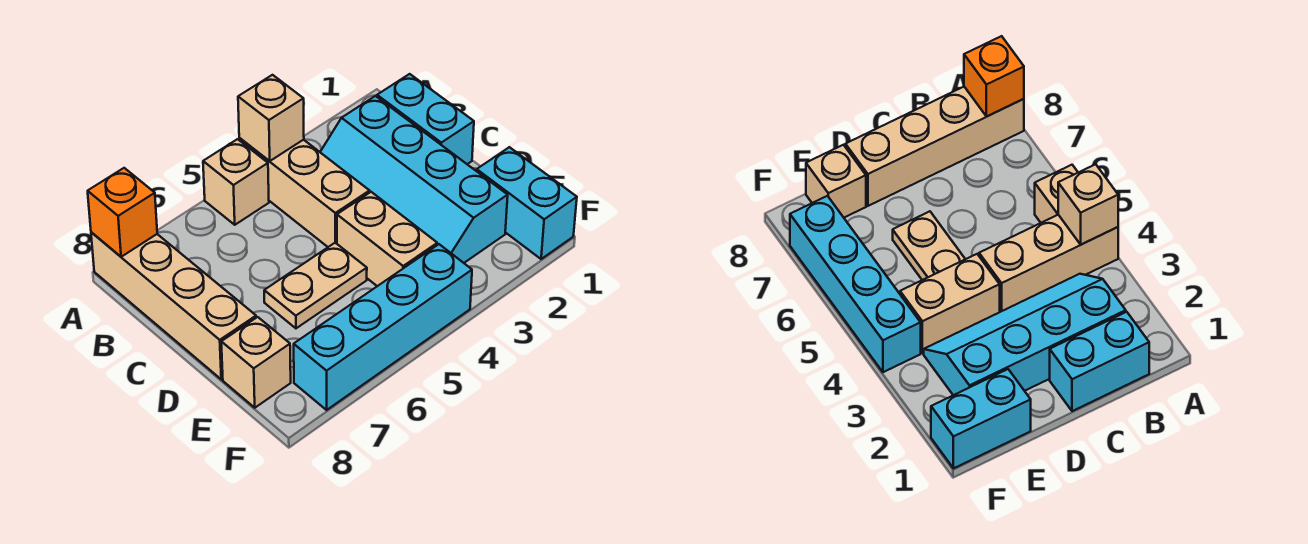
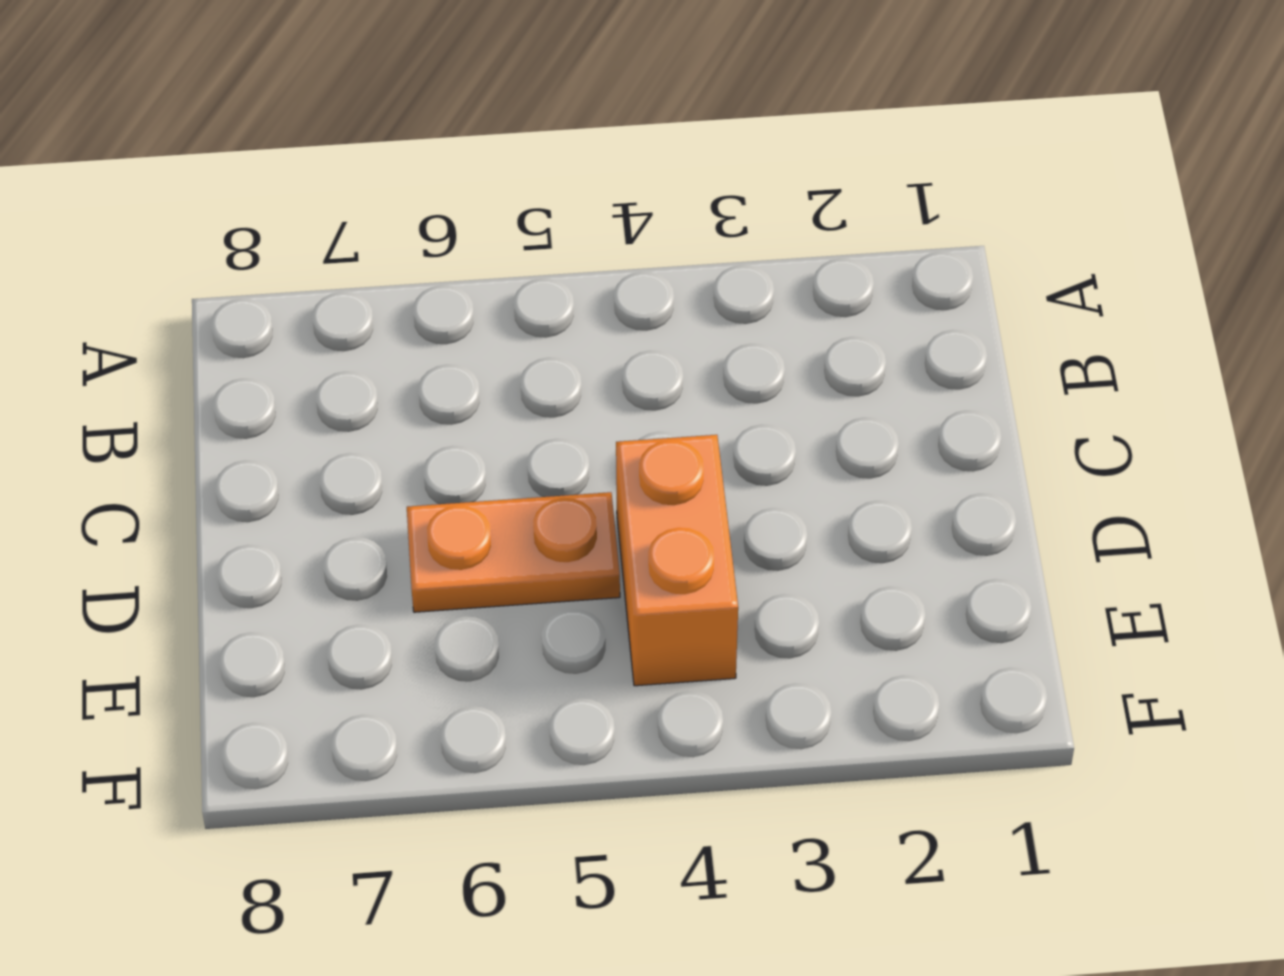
orange 1x2 brick [616,435,738,686] -> tan 1x2 brick [337,192,437,286]
orange 1x2 plate [407,492,620,612] -> tan 1x2 plate [264,243,367,328]
none -> tan 1x3 brick [239,138,370,247]
none -> tan 1x1 brick [203,139,269,225]
none -> tan 1x4 brick [91,232,256,379]

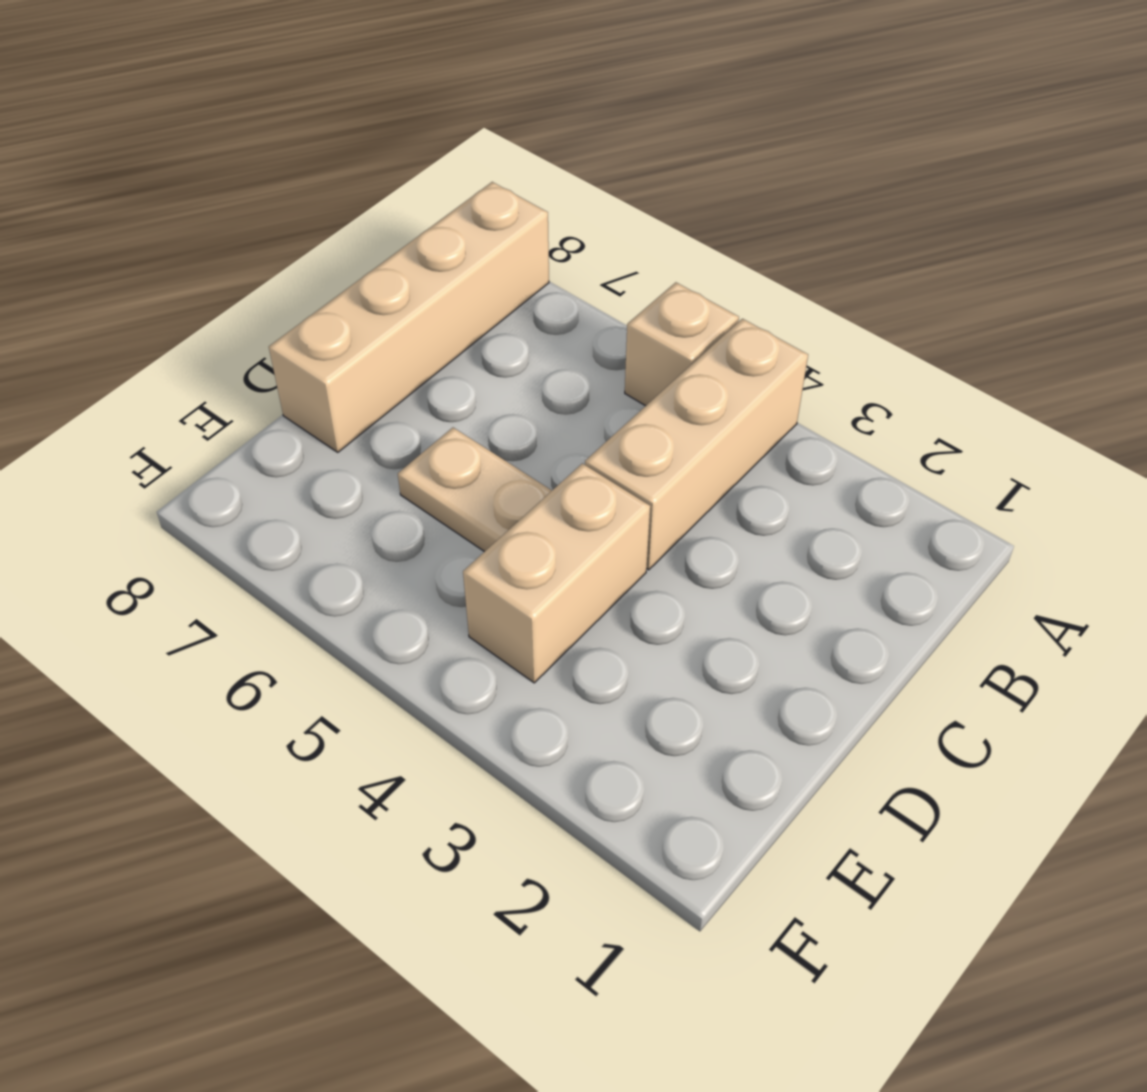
none -> cyan 1x2 brick [377,74,474,164]
none -> cyan 2x4 slope [320,96,508,263]
none -> cyan 1x2 brick [477,147,577,259]

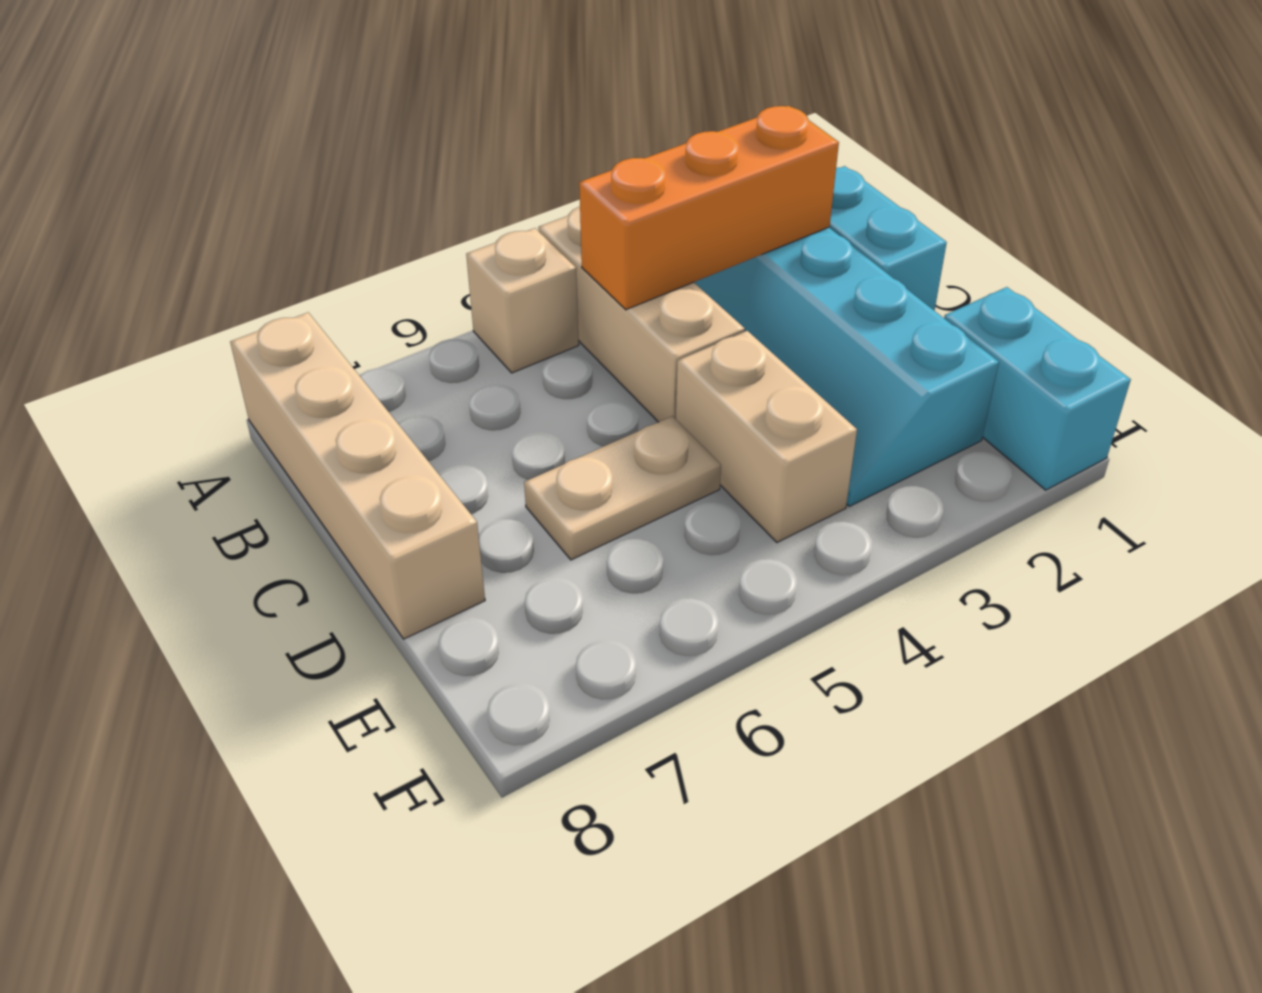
orange 1x3 brick [579,106,839,310] -> none
none -> tan 1x1 brick [221,317,291,408]
none -> cyan 1x4 brick [294,244,472,410]
none -> tan 1x1 brick [238,75,304,161]

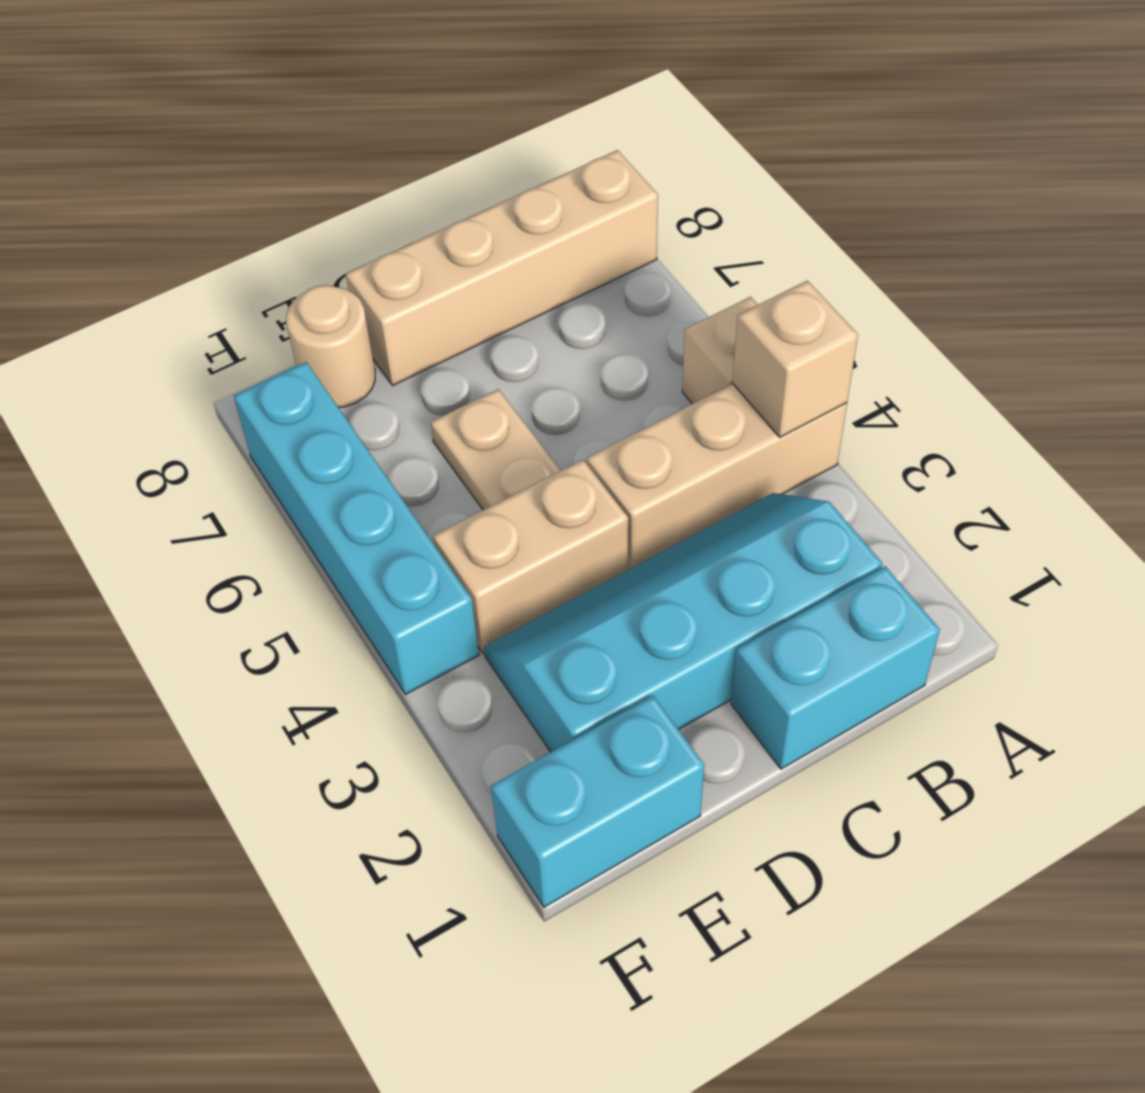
tan 1x1 round brick [286,285,375,408] -> tan 1x1 brick [221,317,291,408]
none -> orange 1x1 brick [88,168,157,257]

